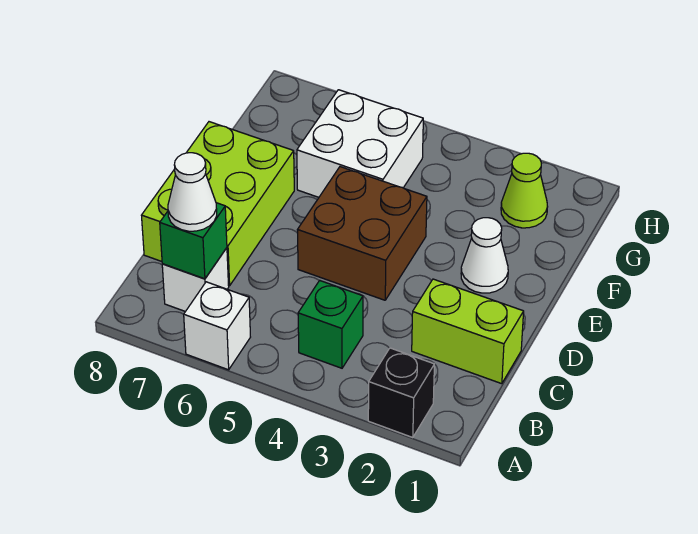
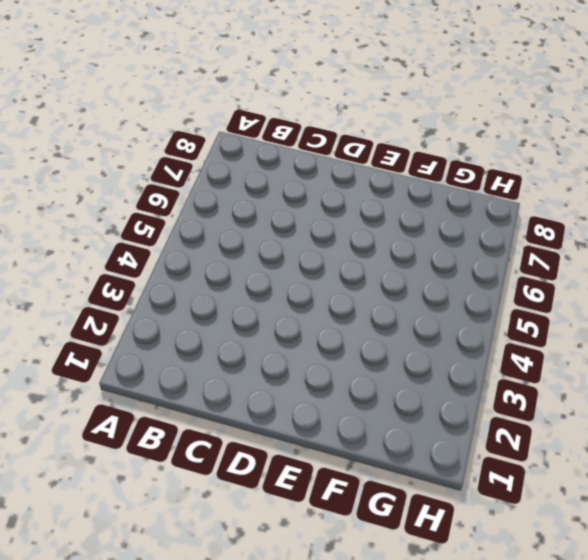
none -> black 1x1 brick [368,348,434,438]
none -> white 1x1 brick [184,282,250,370]
none -> green 1x1 brick [298,280,363,368]

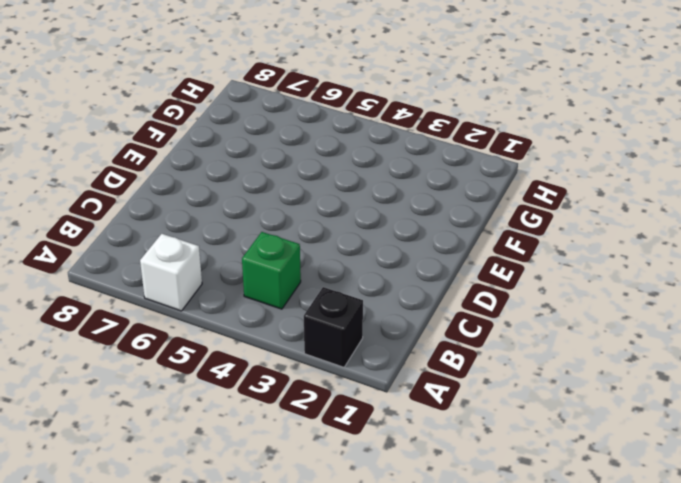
none -> white 1x1 brick [162,248,229,311]
none -> lime 1x2 brick [412,279,524,384]
none -> lime 2x3 brick [141,122,294,286]

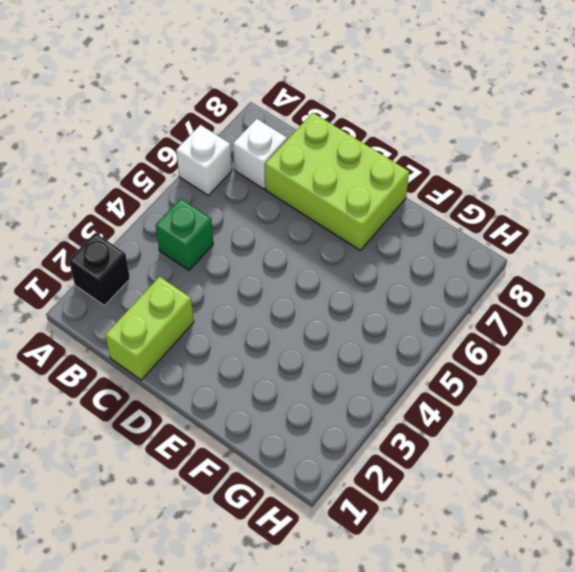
none -> brown 2x2 brick [298,167,427,300]
none -> white 1x1 cone [461,218,508,293]
none -> white 2x2 brick [297,90,423,197]

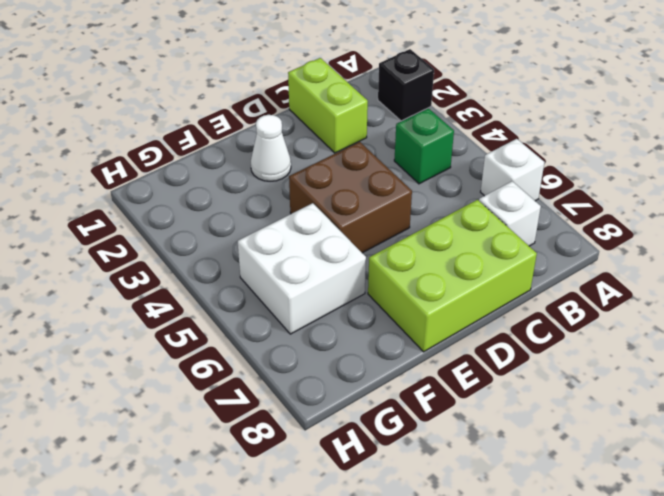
none -> lime 1x1 cone [501,153,548,228]
none -> green 1x1 brick [160,203,227,279]
none -> white 1x1 cone [168,153,217,231]

